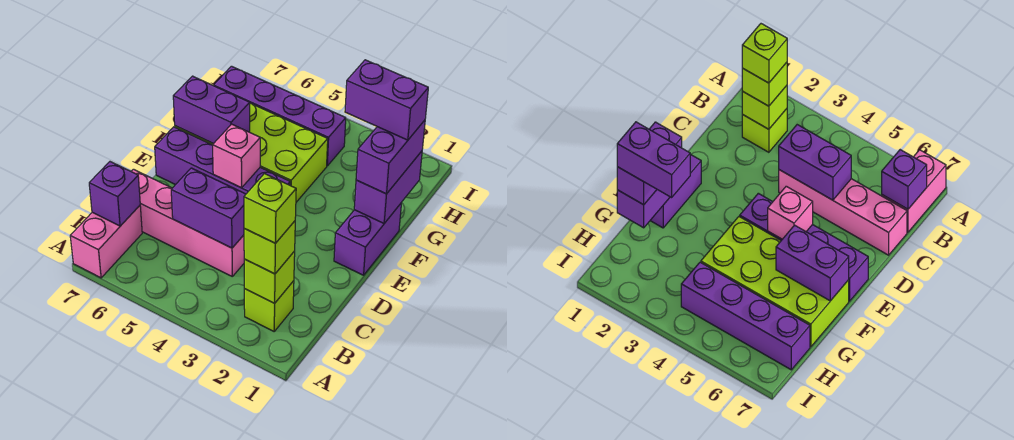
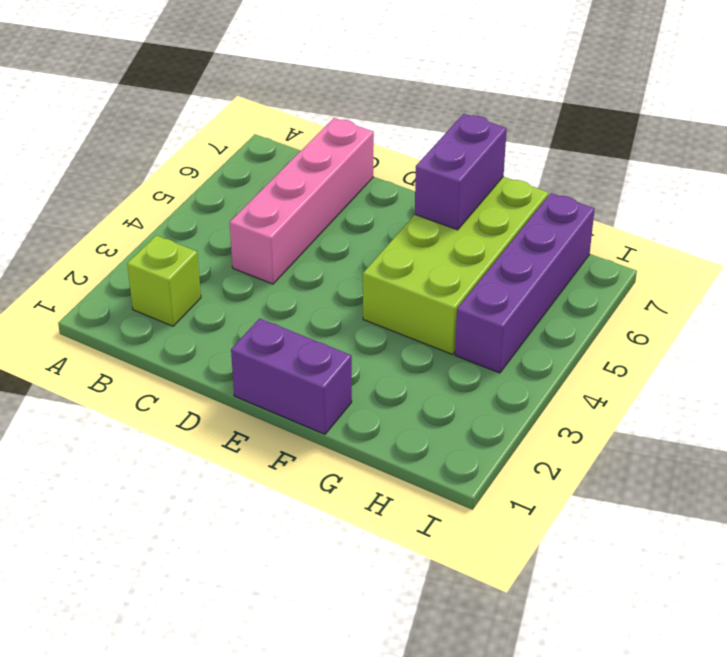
none -> pink 1x2 brick [70,206,142,278]
none -> purple 1x4 brick [155,127,290,194]
none -> lime 1x1 brick [244,251,295,303]

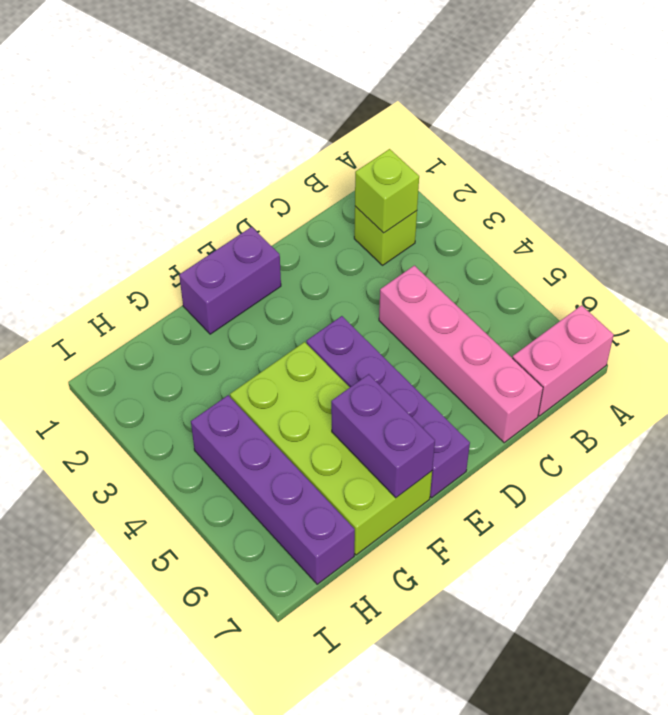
none -> purple 1x1 brick [89,162,140,226]
none -> purple 1x2 brick [171,168,246,248]
none -> pink 1x1 brick [213,124,260,188]

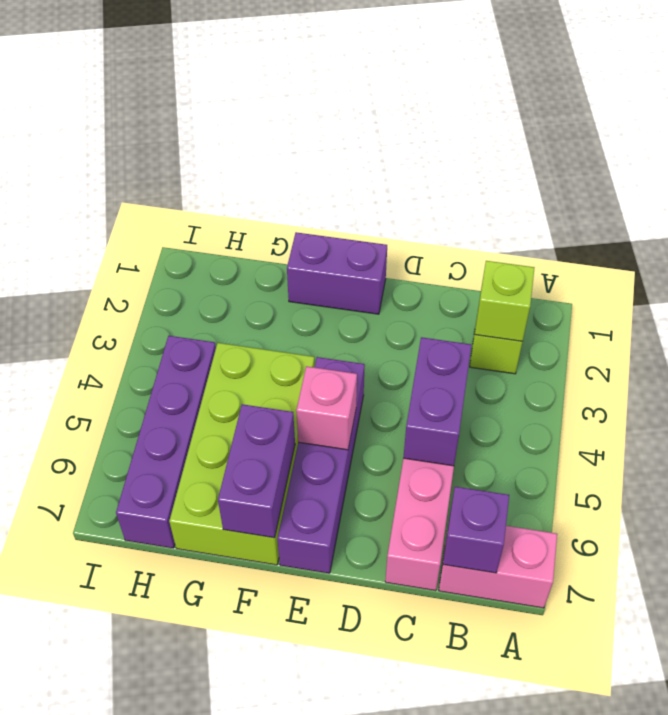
none -> purple 1x2 brick [354,151,422,223]
none -> lime 1x1 brick [244,221,295,274]
none -> purple 1x2 brick [356,120,425,194]

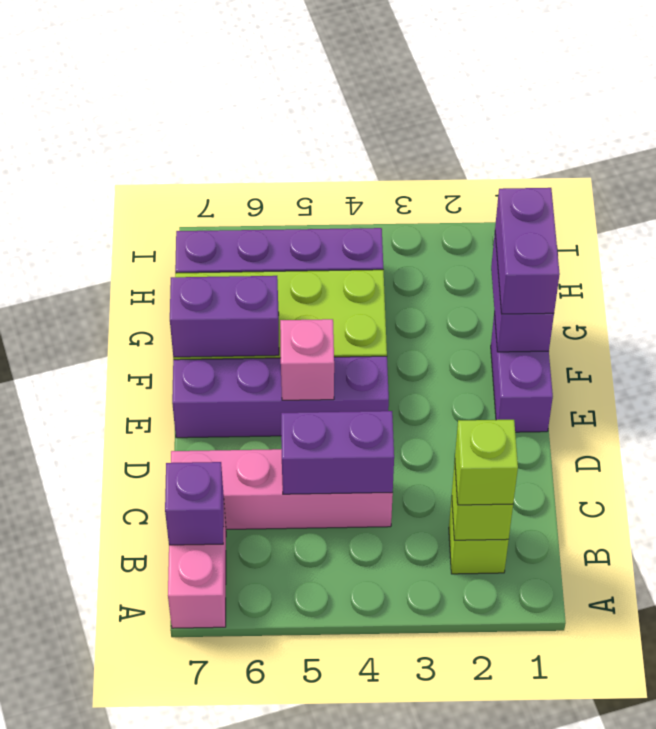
none -> lime 1x1 brick [244,174,296,243]
none -> purple 1x2 brick [345,60,428,140]

